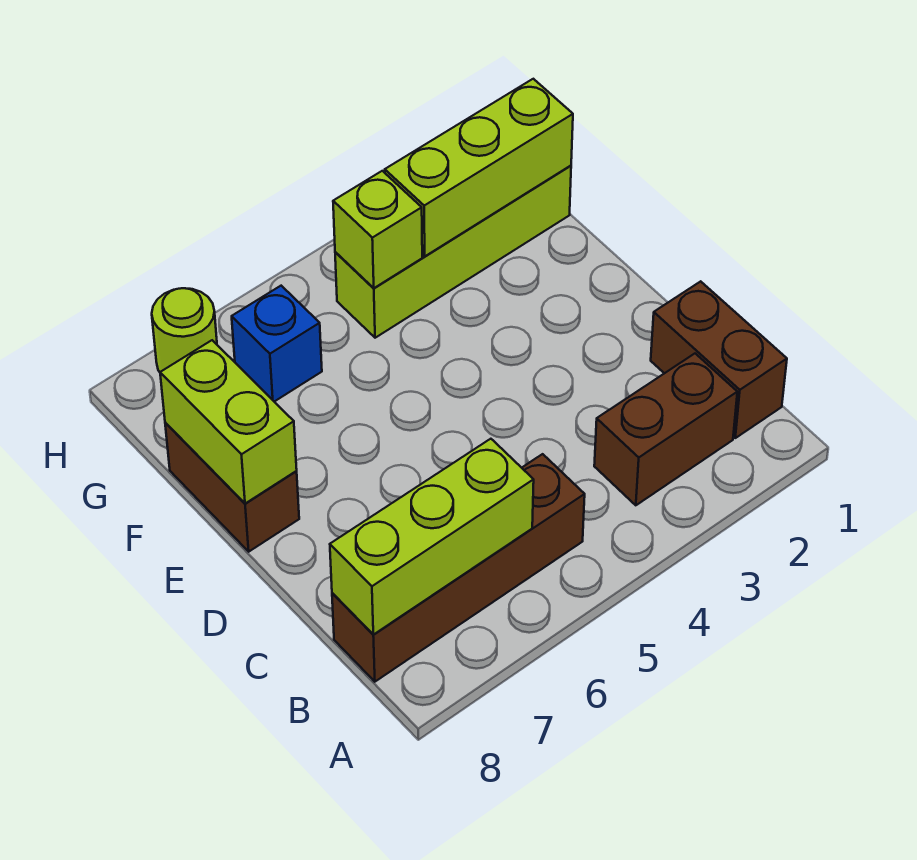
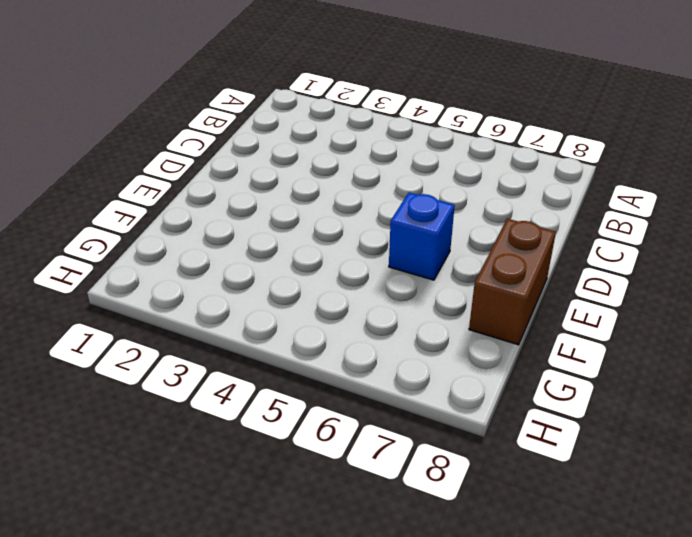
blue 1x1 brick [389,193,455,280] -> blue 1x1 brick moved to [232,286,322,402]
none -> brown 1x2 brick [651,281,787,438]
none -> brown 1x2 brick [594,354,737,505]

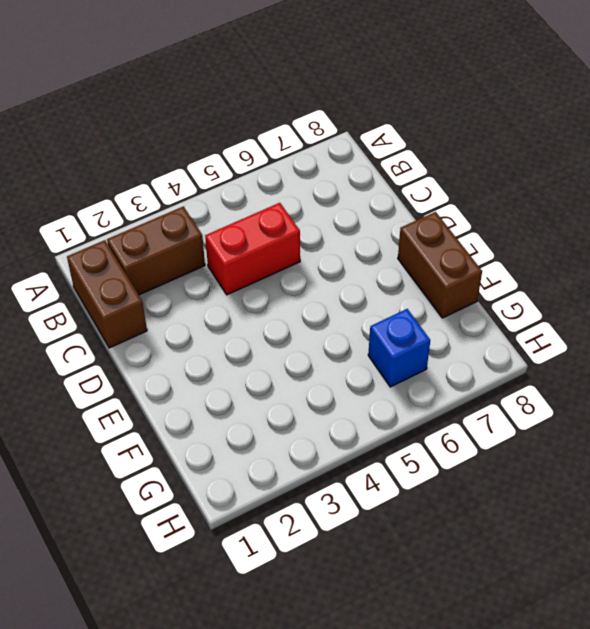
red 1x2 brick [205,203,300,295] -> none
none -> brown 1x4 brick [332,454,585,682]
none -> lime 1x4 brick [335,166,571,338]

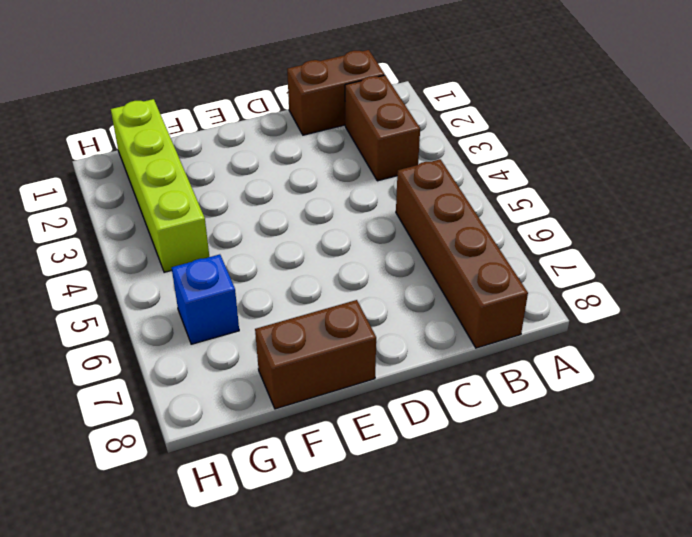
none -> lime 1x1 round brick [152,288,217,372]
none -> lime 1x3 brick [330,439,534,635]

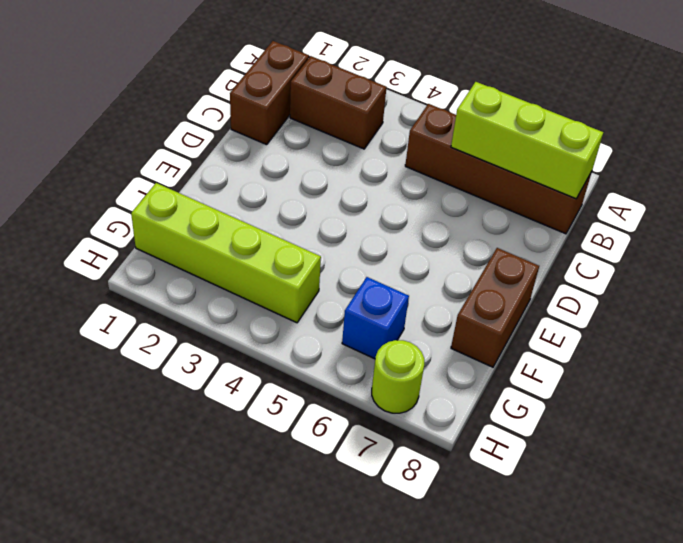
none -> lime 1x2 brick [160,340,297,504]
none -> lime 1x3 brick [385,79,573,256]

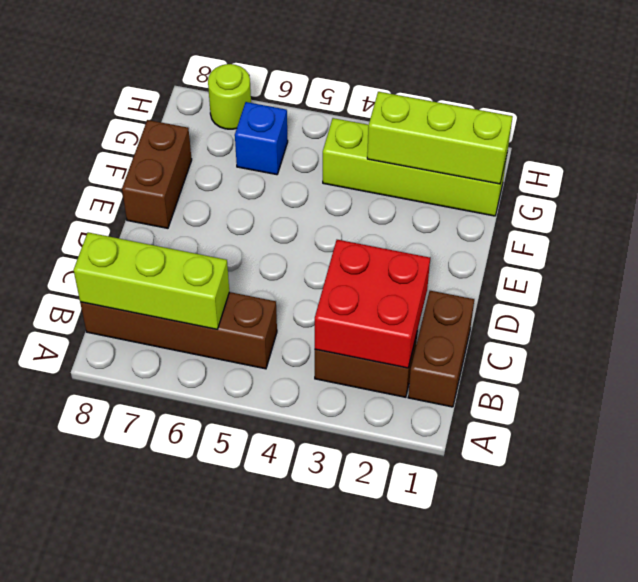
red 2x2 brick [315,240,430,368] -> none
none -> lime 1x2 brick [160,340,297,504]
none -> lime 1x1 brick [333,171,422,288]

